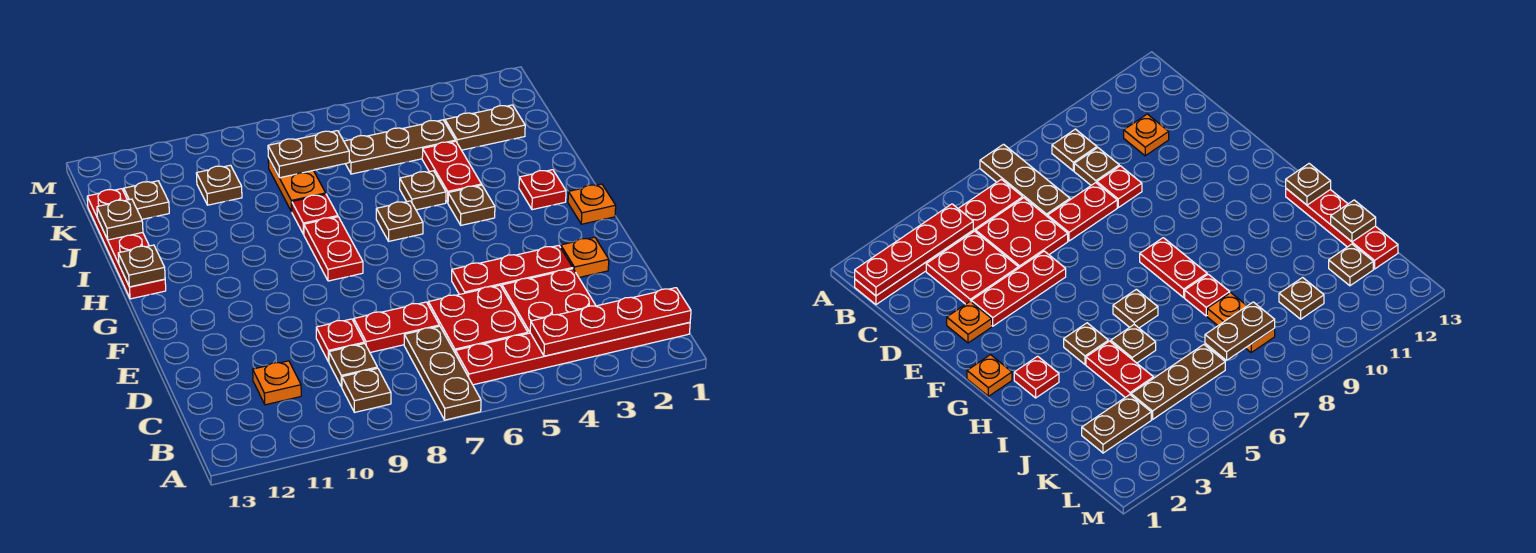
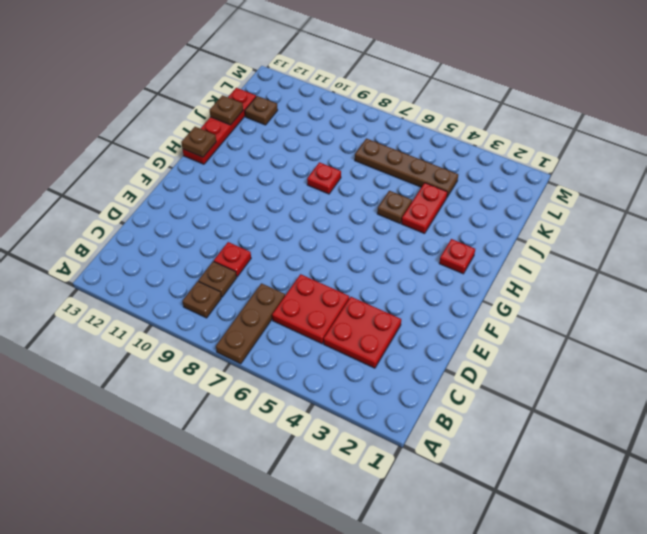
brown 1x4 plate [355,138,458,197] -> brown 1x3 plate [344,120,455,174]
none -> red 1x6 plate [455,322,690,385]
none -> orange 1x1 plate [253,361,301,405]
none -> red 1x2 plate [354,302,439,352]

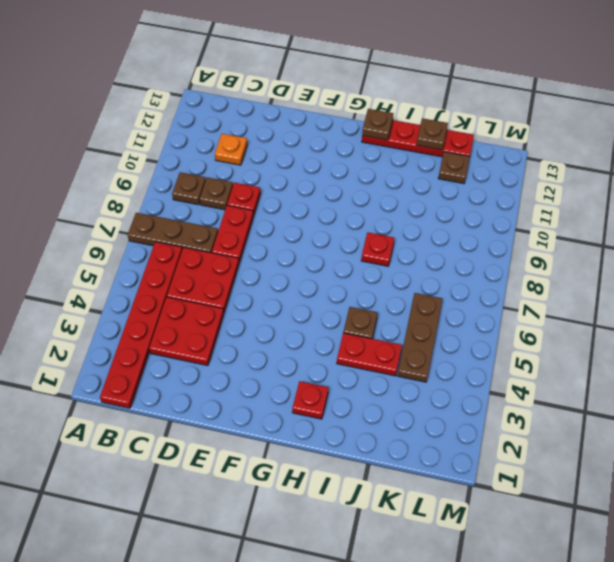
none -> orange 1x1 plate [561,237,609,277]
none -> red 1x3 plate [452,245,573,294]
none -> orange 1x1 plate [568,184,616,224]

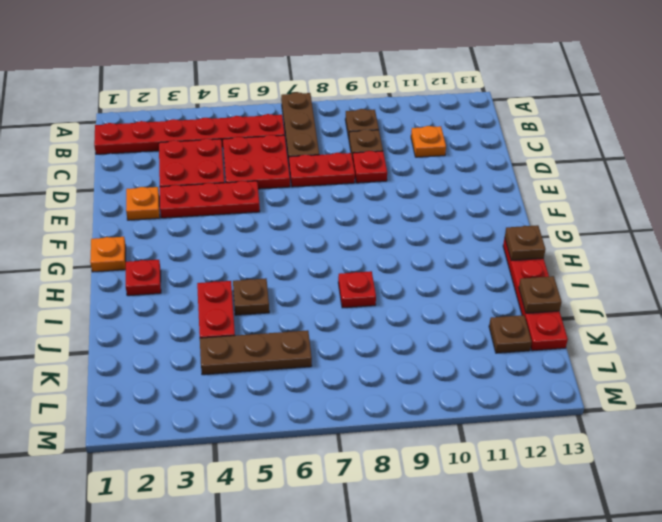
none -> red 1x2 plate [304,217,363,281]
none -> brown 1x1 plate [448,185,495,225]
none -> brown 1x1 plate [376,201,423,241]

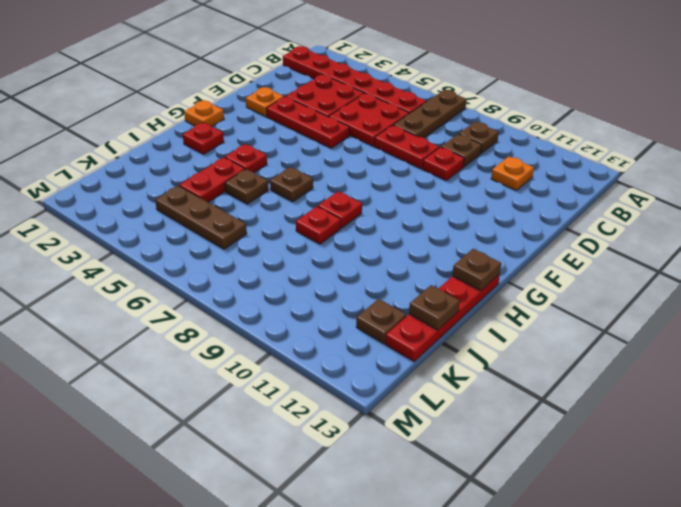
red 1x1 plate [225,144,267,173] -> brown 1x1 plate [448,185,495,225]
red 1x1 plate [318,191,362,228] -> red 1x2 plate [304,217,363,281]
none -> orange 1x2 plate [268,158,326,212]
none -> brown 1x2 plate [445,105,525,150]
none -> brown 1x1 plate [196,165,242,205]

